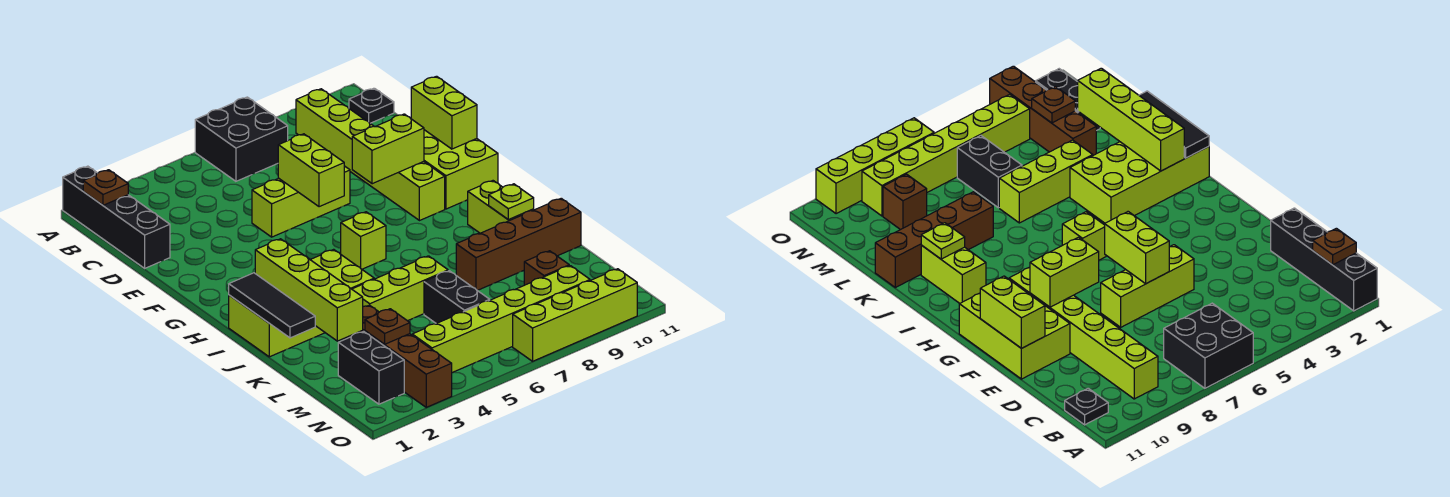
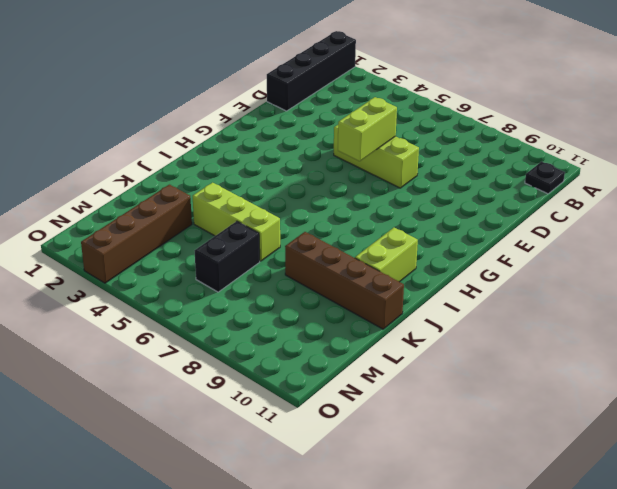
none -> black 2x2 brick [195,97,288,181]
none -> lime 1x6 brick [296,89,445,221]
none -> lime 2x3 brick [424,130,498,209]

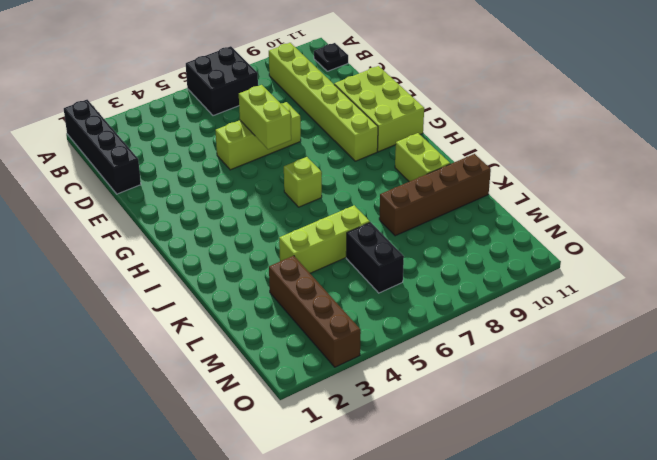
none -> lime 2x4 brick [229,249,374,357]
none -> black 1x2 brick [338,331,404,404]
none -> brown 1x1 brick [524,251,569,285]

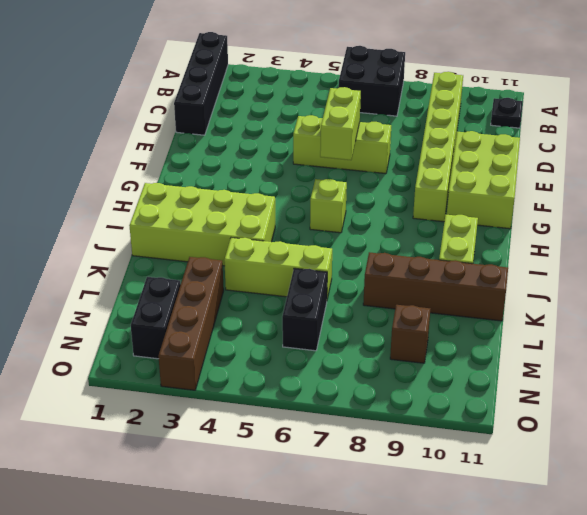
none -> lime 1x6 brick [412,266,590,373]
none -> lime 1x4 brick [513,269,637,361]
none -> brown 1x1 plate [83,170,128,205]

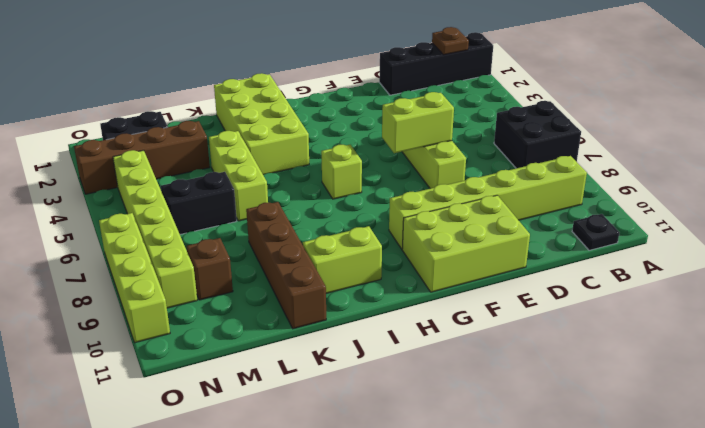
none -> lime 1x2 brick [411,76,477,149]
none -> lime 1x2 brick [352,114,424,184]
none -> black 1x3 tile [229,273,315,338]

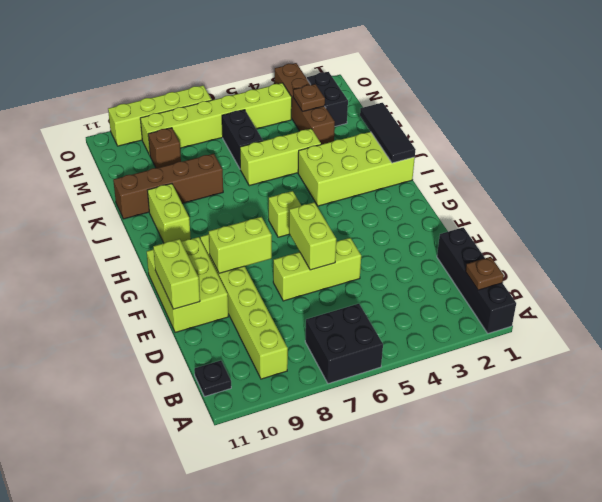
none -> lime 1x4 brick [255,239,363,341]
none -> lime 1x1 plate [489,184,534,220]

